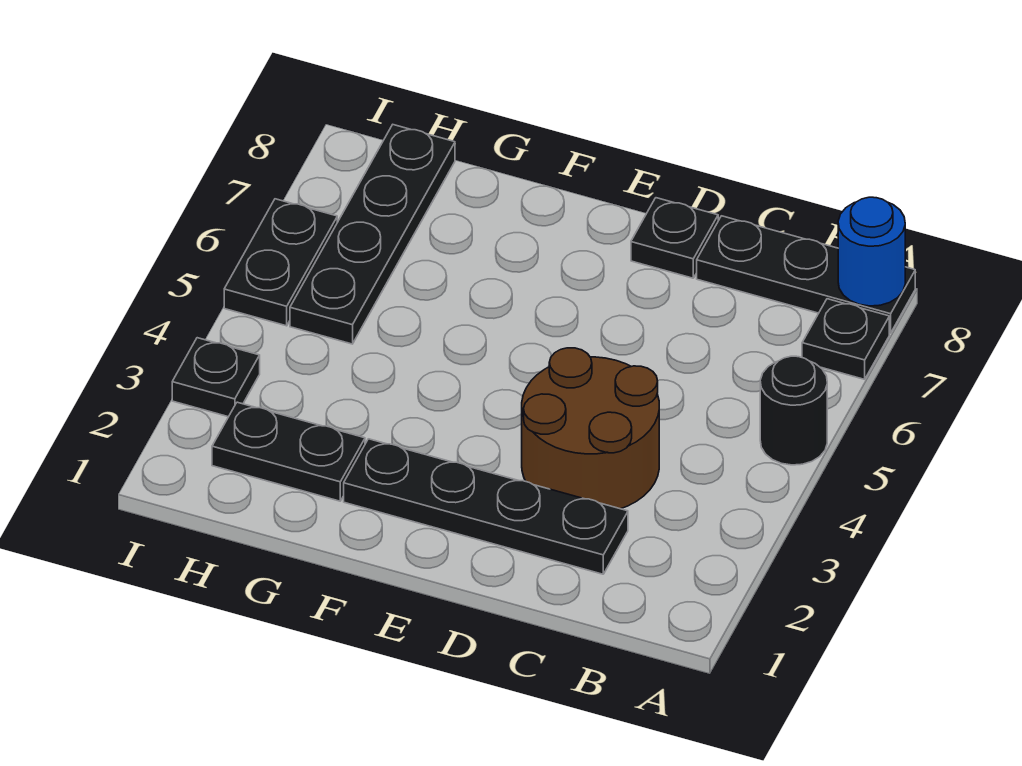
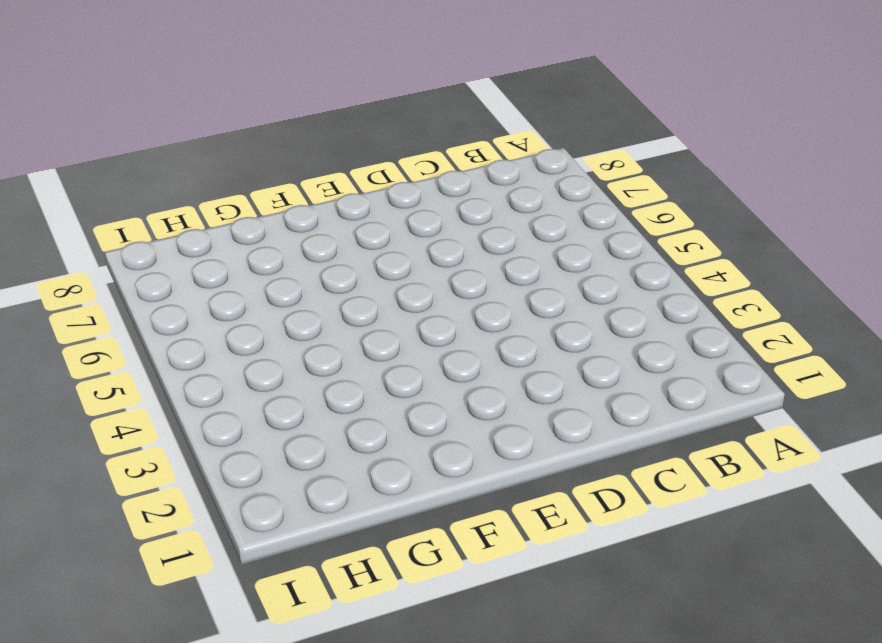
none -> black 1x1 round brick [760,356,827,465]
none -> black 1x1 plate [802,299,889,379]

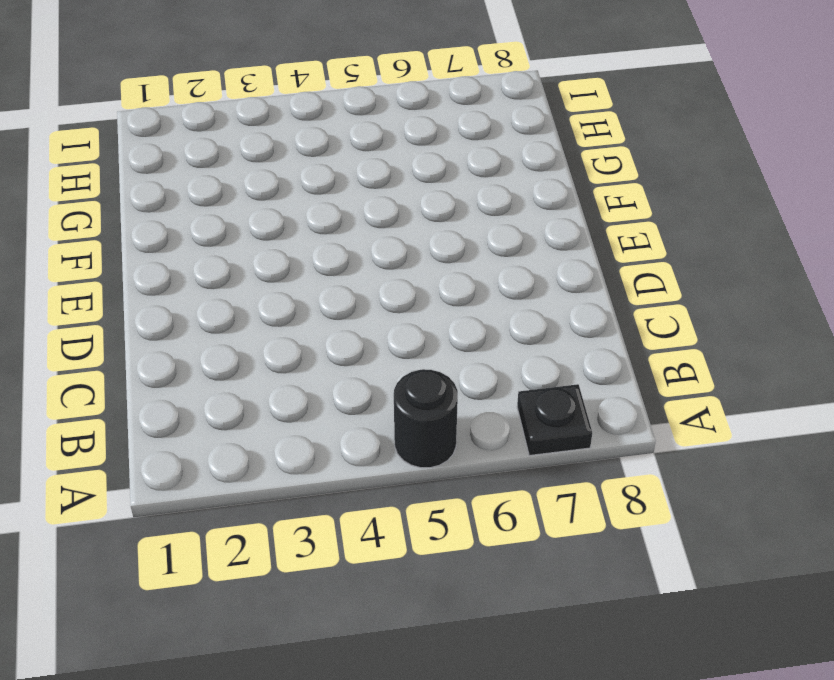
none -> black 1x3 plate [697,216,915,333]
none -> black 1x4 plate [344,439,628,574]

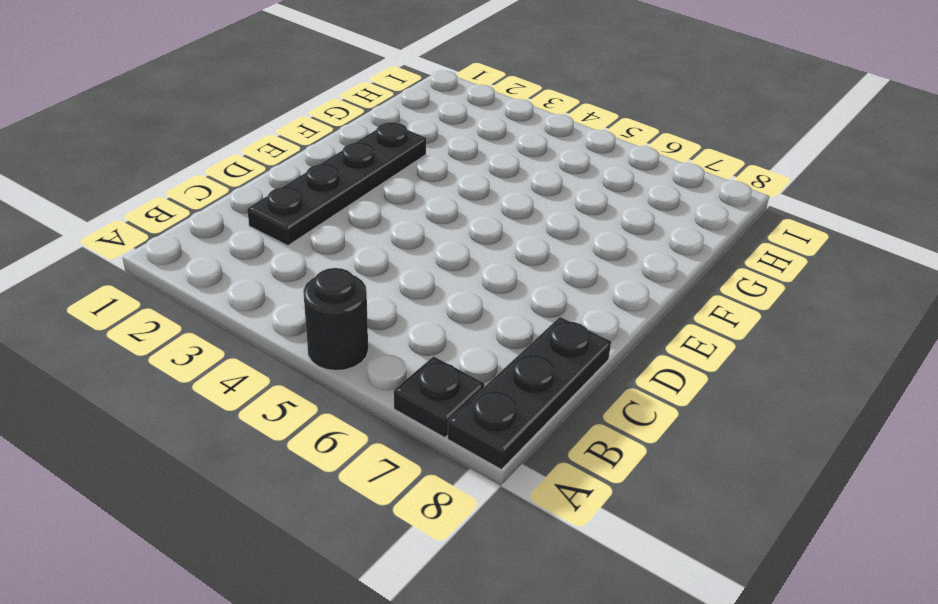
none -> brown 2x2 round brick [522,348,659,509]
none -> black 1x1 plate [631,198,718,278]

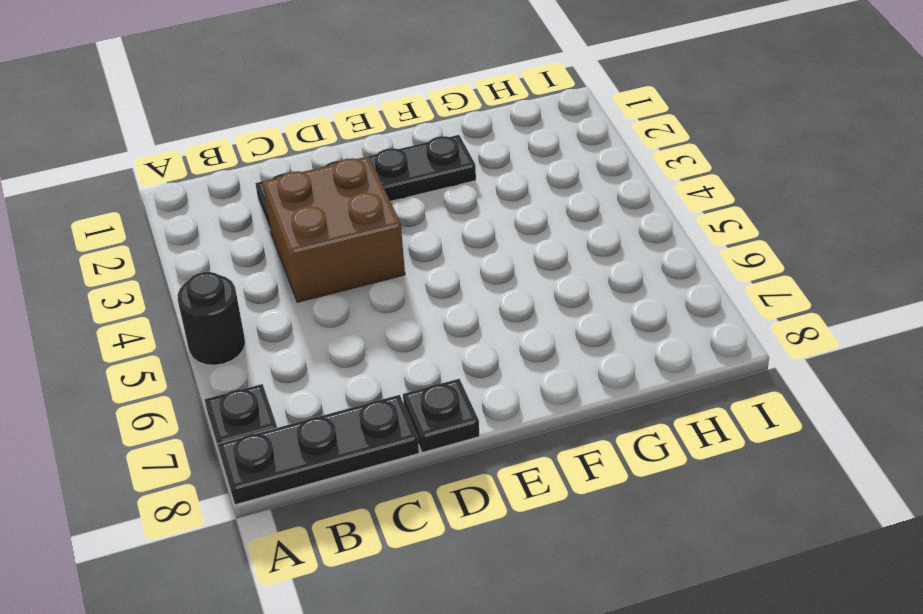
brown 2x2 brick [263,157,405,302] -> brown 2x2 round brick [522,348,659,509]
none -> black 1x2 plate [212,402,365,501]
none -> black 1x4 plate [290,125,455,344]

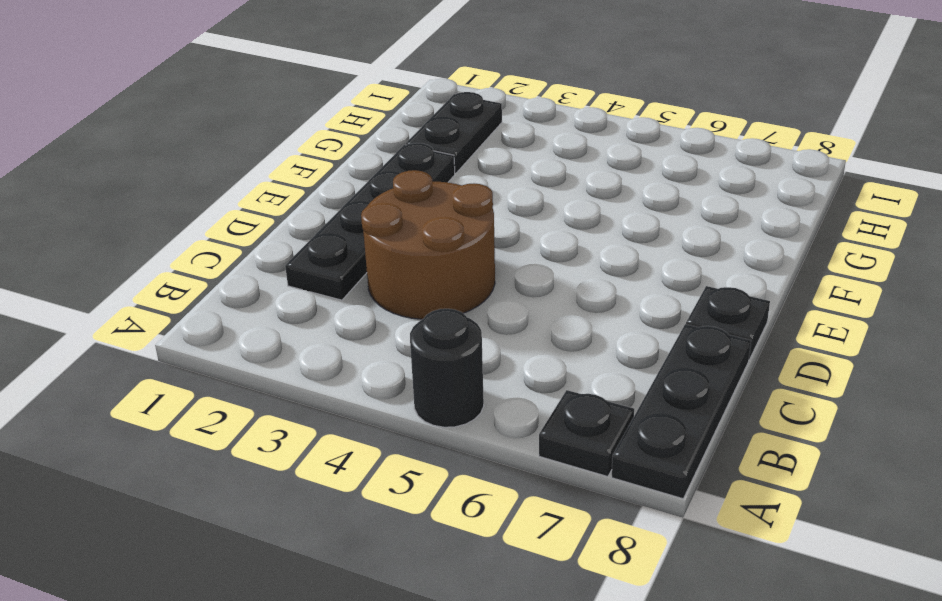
none -> black 1x4 plate [290,125,455,344]
none -> black 1x1 plate [172,338,260,417]

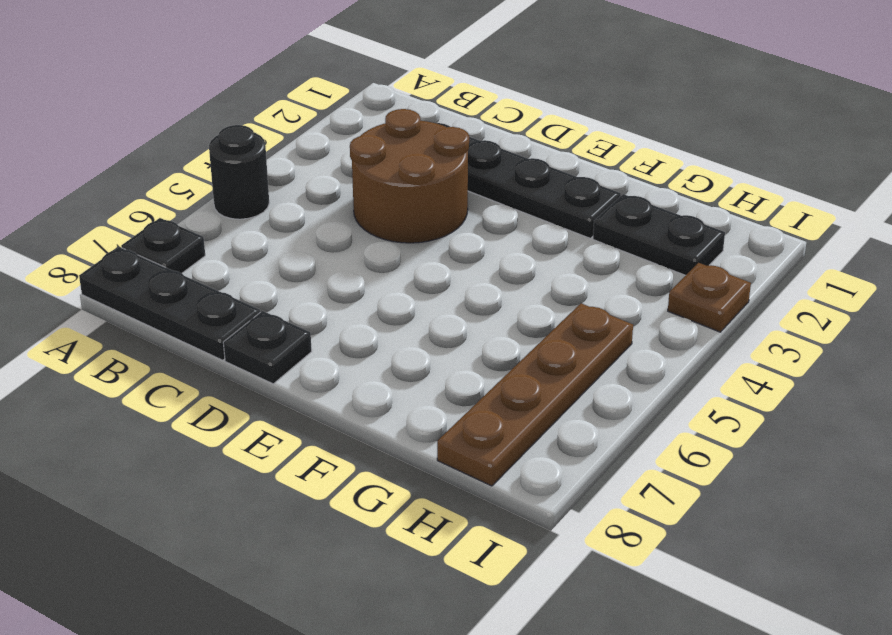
brown 1x4 plate [437,303,633,486] -> black 1x4 plate [290,125,455,344]
brown 1x1 plate [668,263,751,332] -> black 1x1 plate [172,338,260,417]
none -> black 1x2 plate [224,199,337,326]
none -> blue 1x1 round brick [838,197,905,306]

